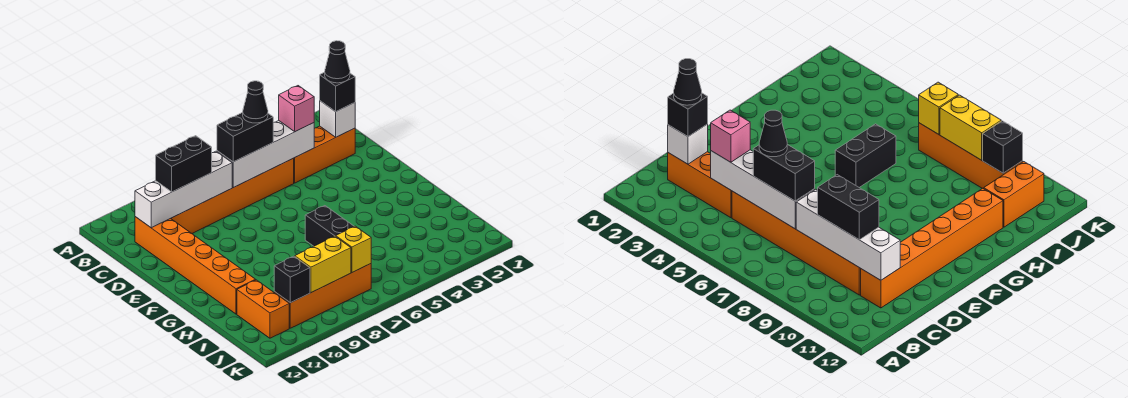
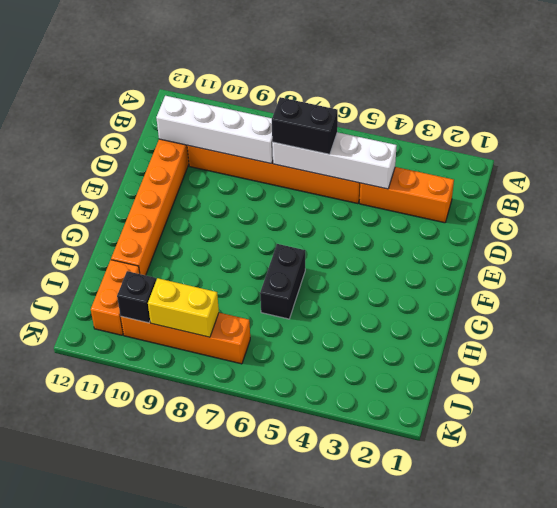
none -> white 1x1 brick [320,101,355,137]
none -> yellow 1x1 brick [335,226,371,272]
none -> black 1x1 brick [320,72,355,112]

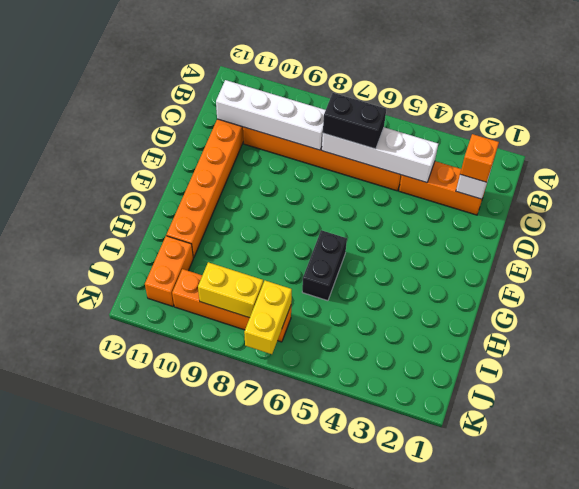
orange 1x1 brick [460,134,499,182] -> black 1x1 brick [320,72,355,112]
yellow 1x2 brick [244,281,292,354] -> yellow 1x1 brick [335,226,371,272]
none -> black 1x1 brick [274,256,310,303]
none -> pink 1x1 brick [279,86,314,132]
none -> black 1x2 brick [156,136,212,192]

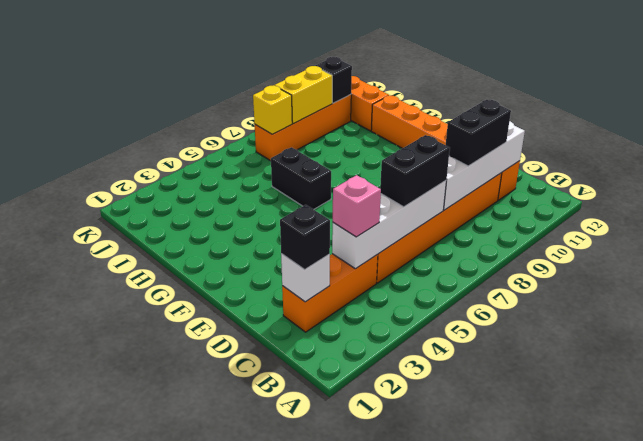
none -> black 1x1 cone [325,41,350,83]
none -> black 1x1 cone [243,81,268,123]

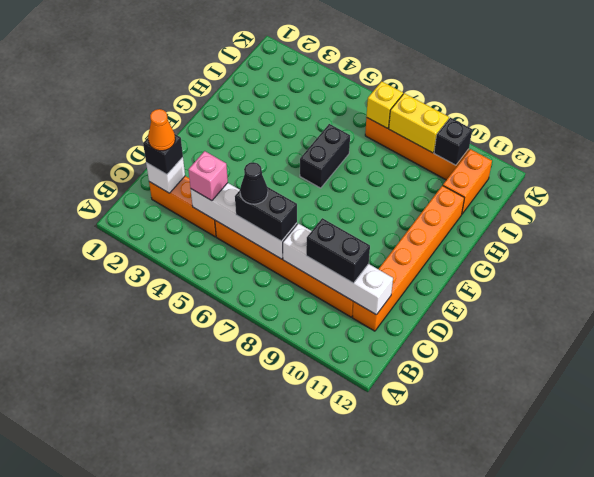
orange 1x1 cone [148,109,175,151] -> black 1x1 cone [325,41,350,83]

